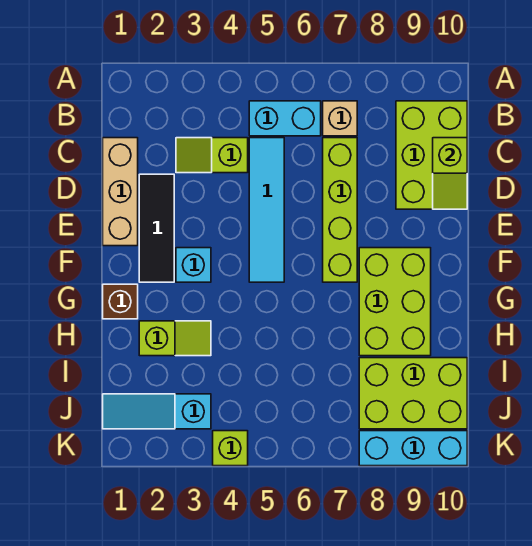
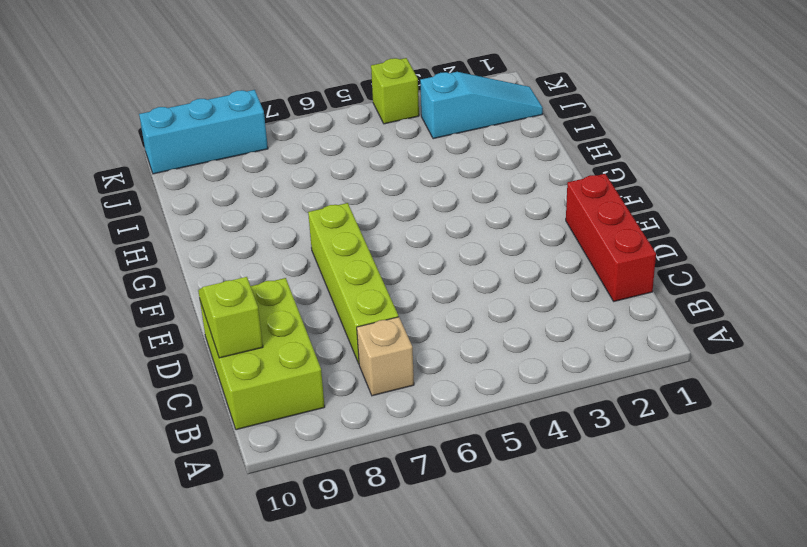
red 1x3 brick [566,174,656,301] -> tan 1x3 brick [103,138,138,246]
none -> cyan 1x2 brick [249,101,321,136]
none -> lime 1x2 slope [176,138,248,173]
none -> cyan 1x4 tile [249,138,284,282]

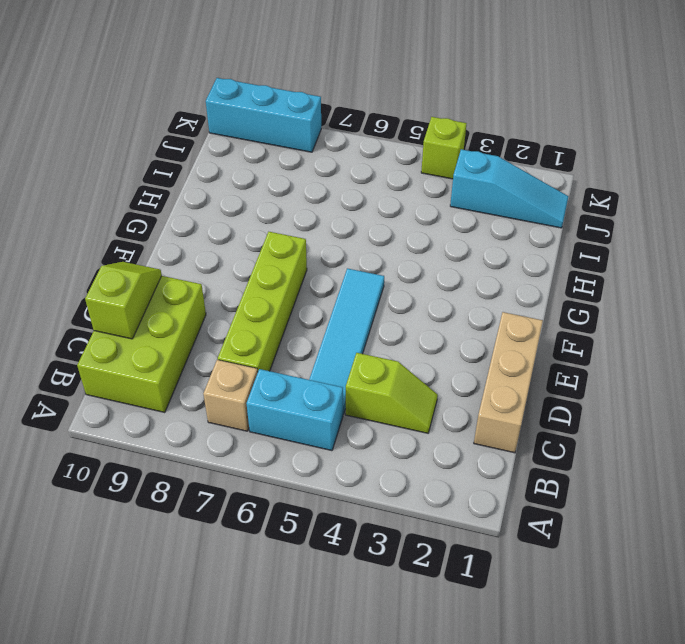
none -> black 1x3 tile [139,174,174,282]
none -> cyan 1x1 brick [176,248,211,282]
none -> lime 2x3 brick [359,248,431,356]

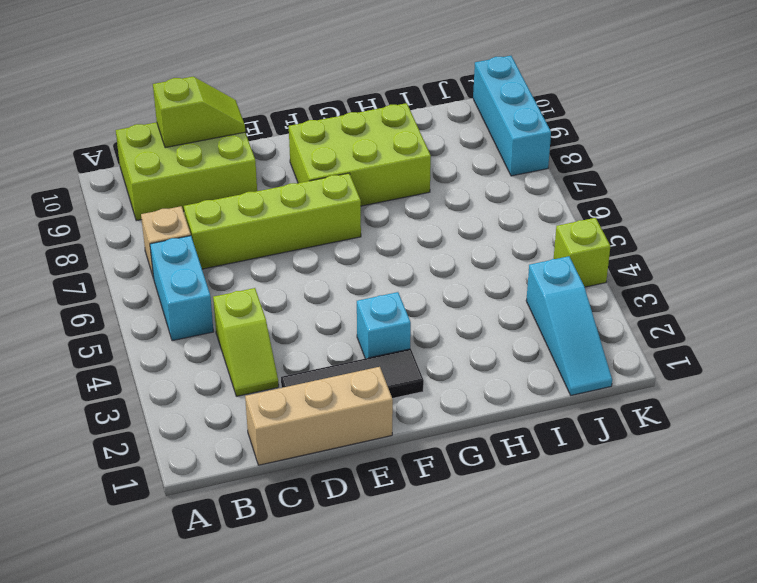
none -> cyan 1x4 tile [249,138,284,282]
none -> brown 1x1 brick [103,284,138,319]
none -> lime 1x2 slope [139,321,211,356]

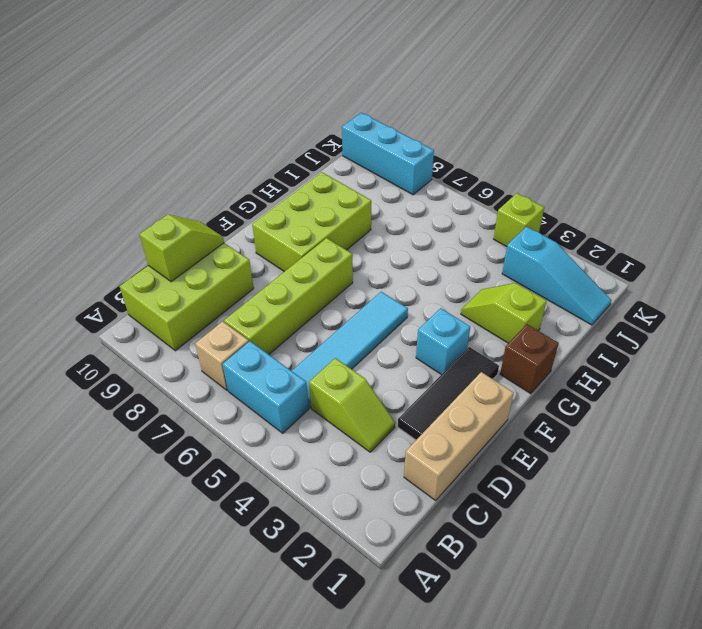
none -> lime 2x3 brick [359,358,467,429]

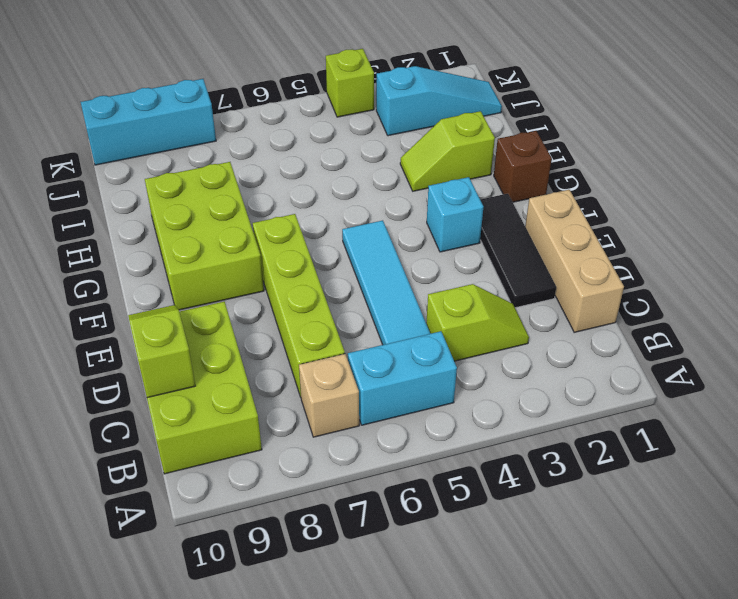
none -> lime 2x3 brick [359,358,467,429]

